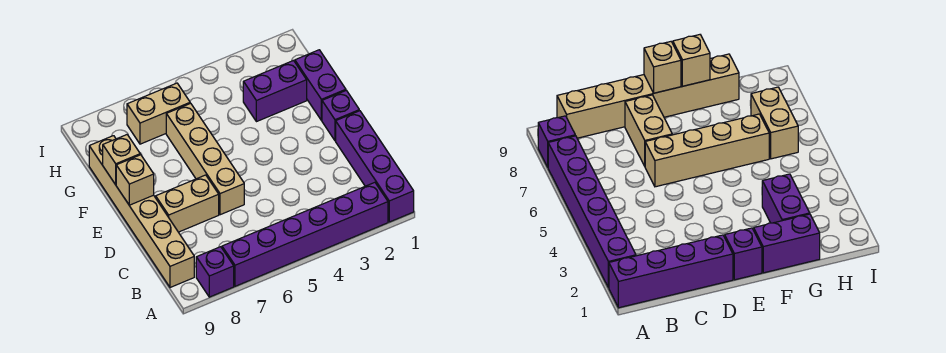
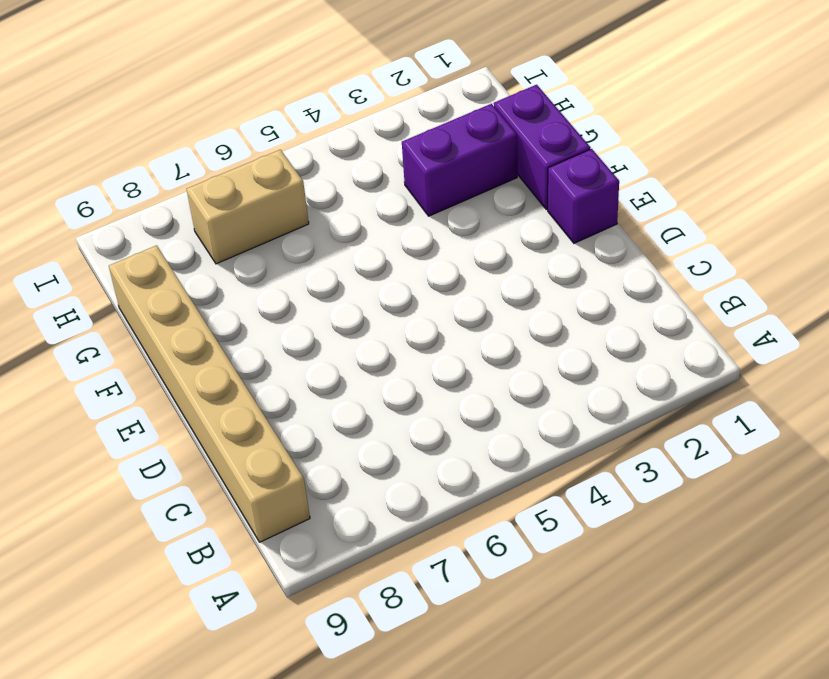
none -> purple 1x4 brick [336,111,414,222]
none -> purple 1x6 brick [222,182,388,286]
none -> purple 1x1 brick [196,247,234,297]

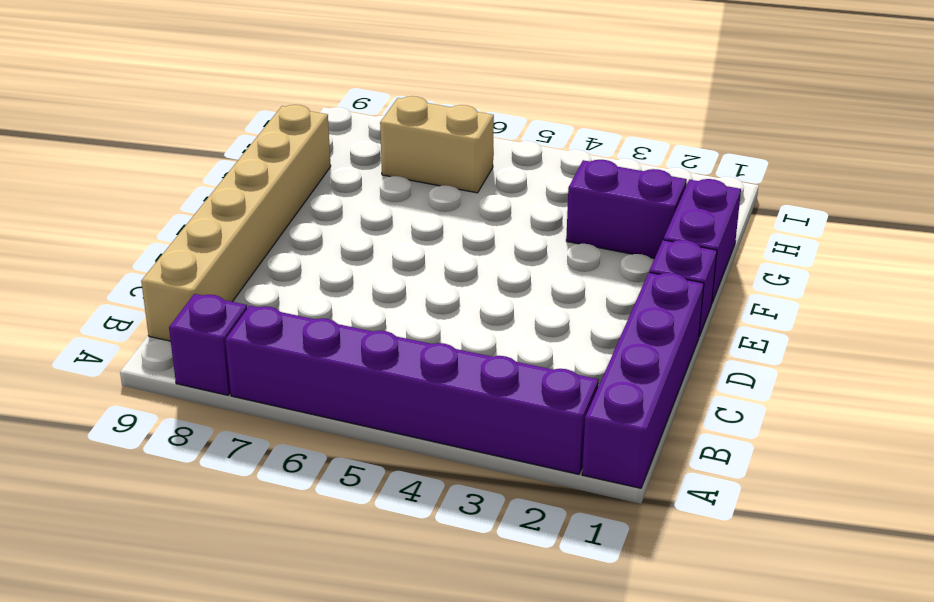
none -> tan 1x4 brick [166,103,244,215]
none -> tan 1x2 brick [156,175,219,232]
none -> tan 1x1 brick [116,155,154,205]

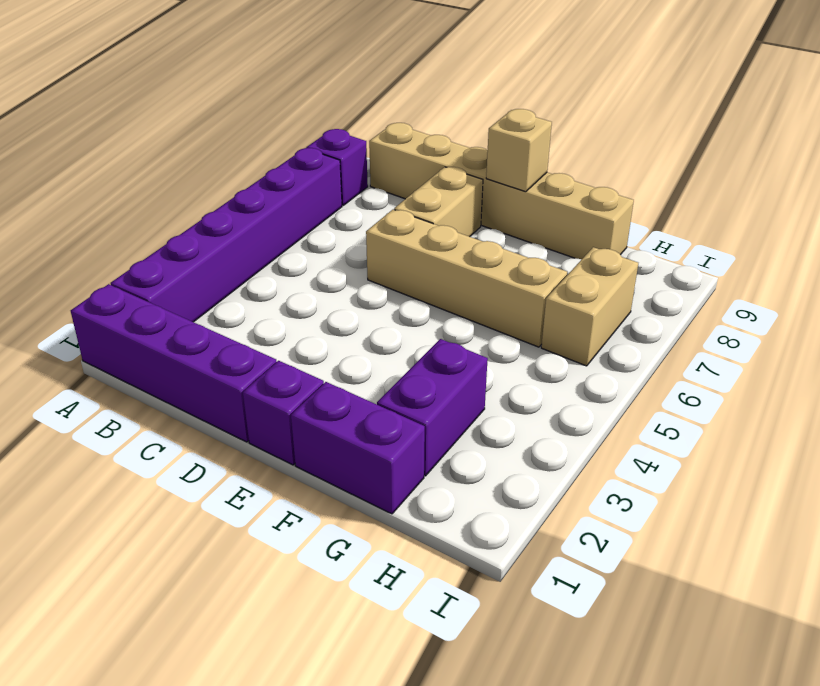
none -> tan 1x1 brick [103,135,140,185]

